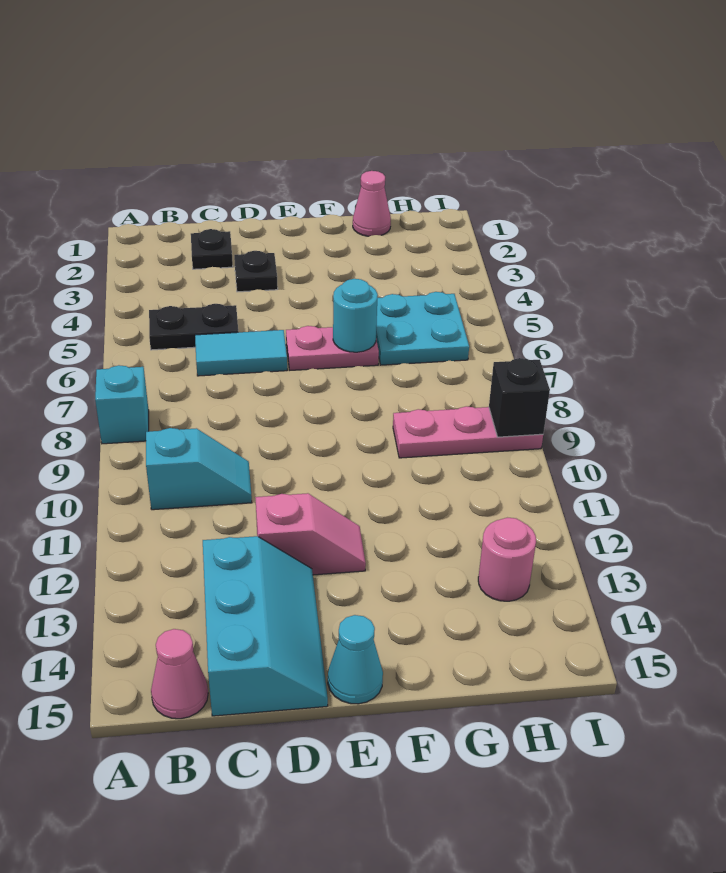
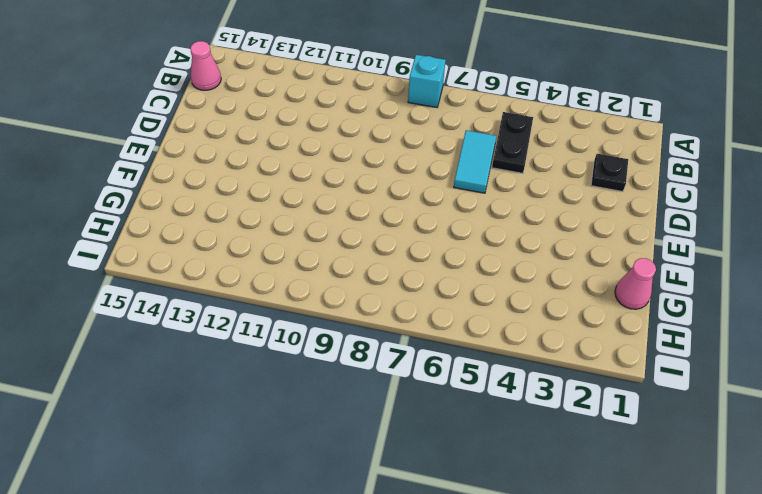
none -> cyan 1x2 slope [146,428,252,510]
none -> cyan 2x3 slope [203,536,328,716]
none -> black 1x1 plate [234,251,278,292]

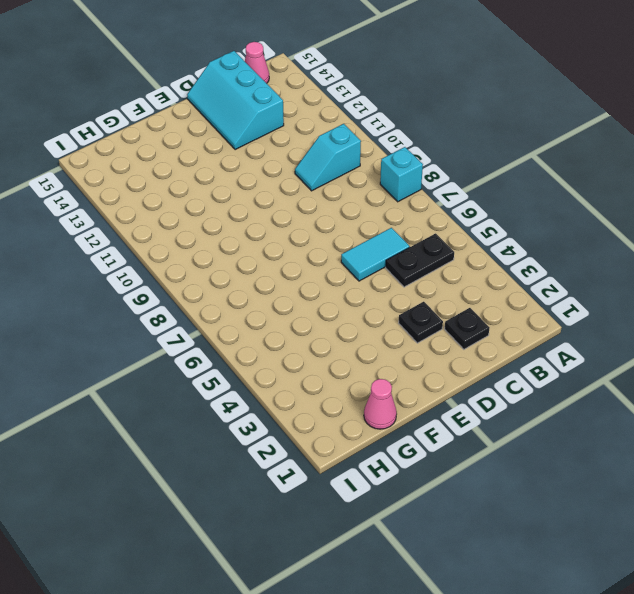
none -> pink 1x2 slope [255,493,366,575]
none -> pink 1x2 plate [286,326,379,370]
none -> cyan 1x1 cone [328,615,383,704]

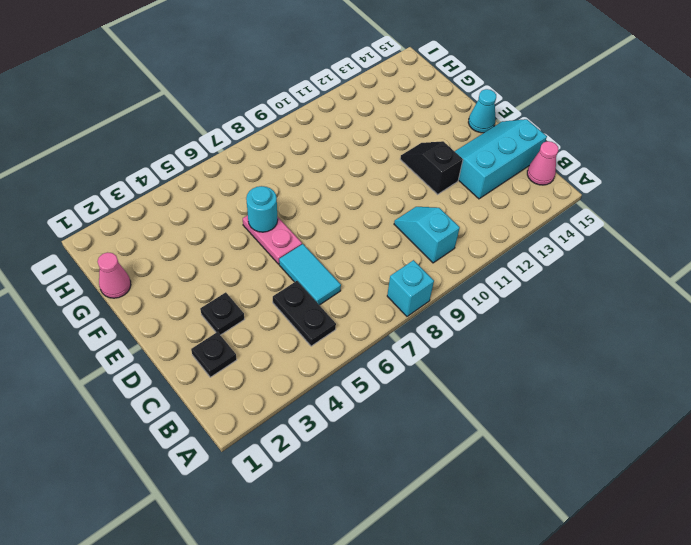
black 1x2 slope [400,141,463,194] -> pink 1x2 slope [255,493,366,575]
none -> cyan 2x2 plate [376,292,469,365]
none -> pink 1x3 plate [393,406,543,458]
none -> pink 1x1 round brick [478,518,536,601]

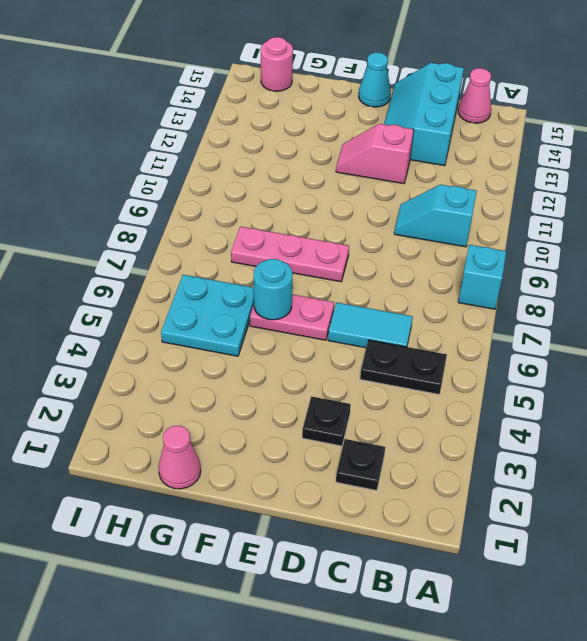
pink 1x3 plate [231,227,349,282] -> pink 1x3 plate moved to [393,406,543,458]
pink 1x1 round brick [261,37,293,91] -> pink 1x1 round brick moved to [478,518,536,601]
none -> black 1x1 brick [489,358,550,437]

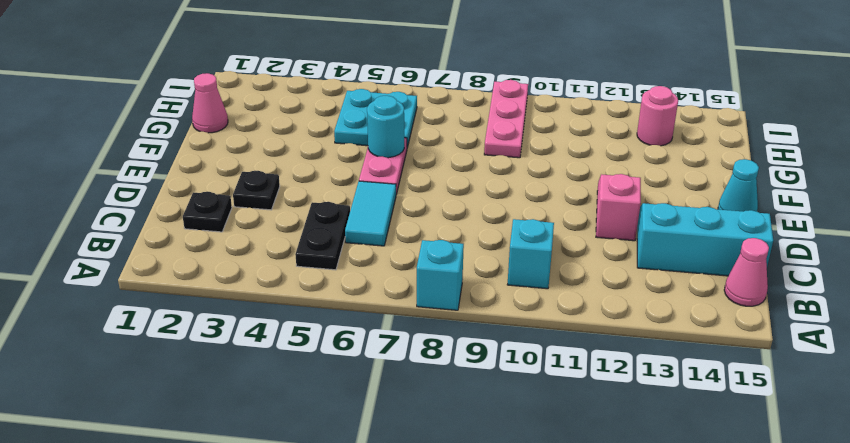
none -> black 1x1 brick [489,358,550,437]

